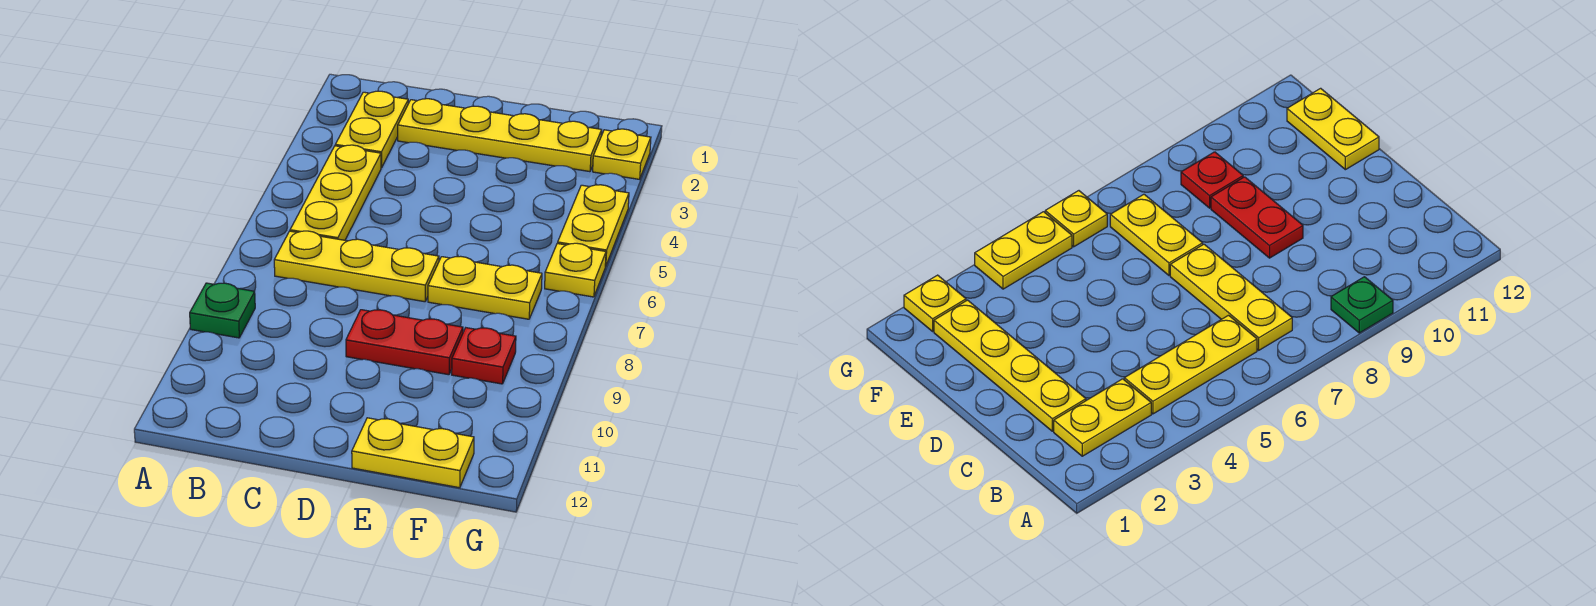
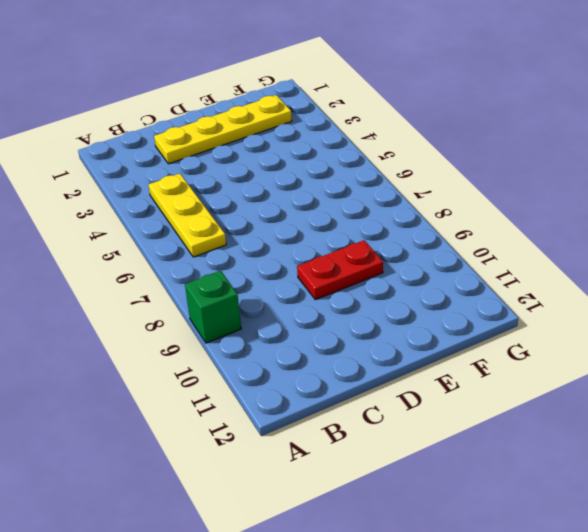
green 1x1 brick [185,271,241,343] -> green 1x1 plate [190,283,255,338]
none -> yellow 1x2 plate [335,91,408,168]
none -> yellow 1x3 plate [274,231,439,302]
none -> yellow 1x2 plate [428,256,542,319]

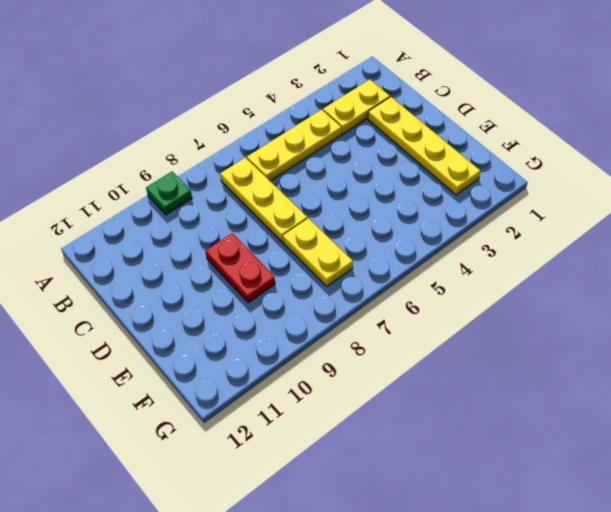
none -> yellow 1x2 plate [352,418,474,488]
none -> red 1x1 plate [452,328,516,384]
none -> yellow 1x1 plate [593,129,651,179]

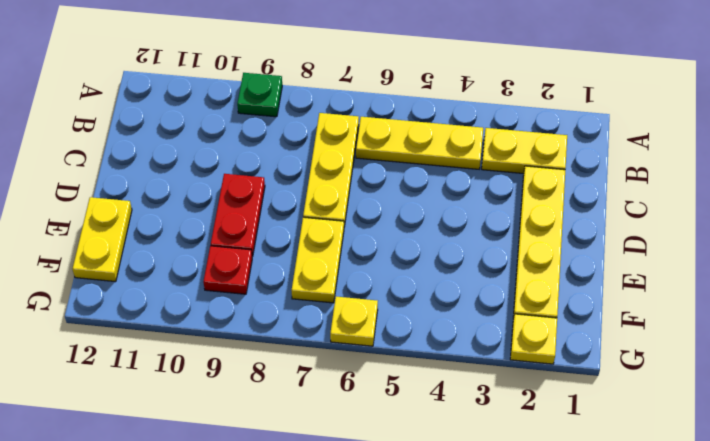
none -> yellow 1x2 plate [558,185,629,267]

